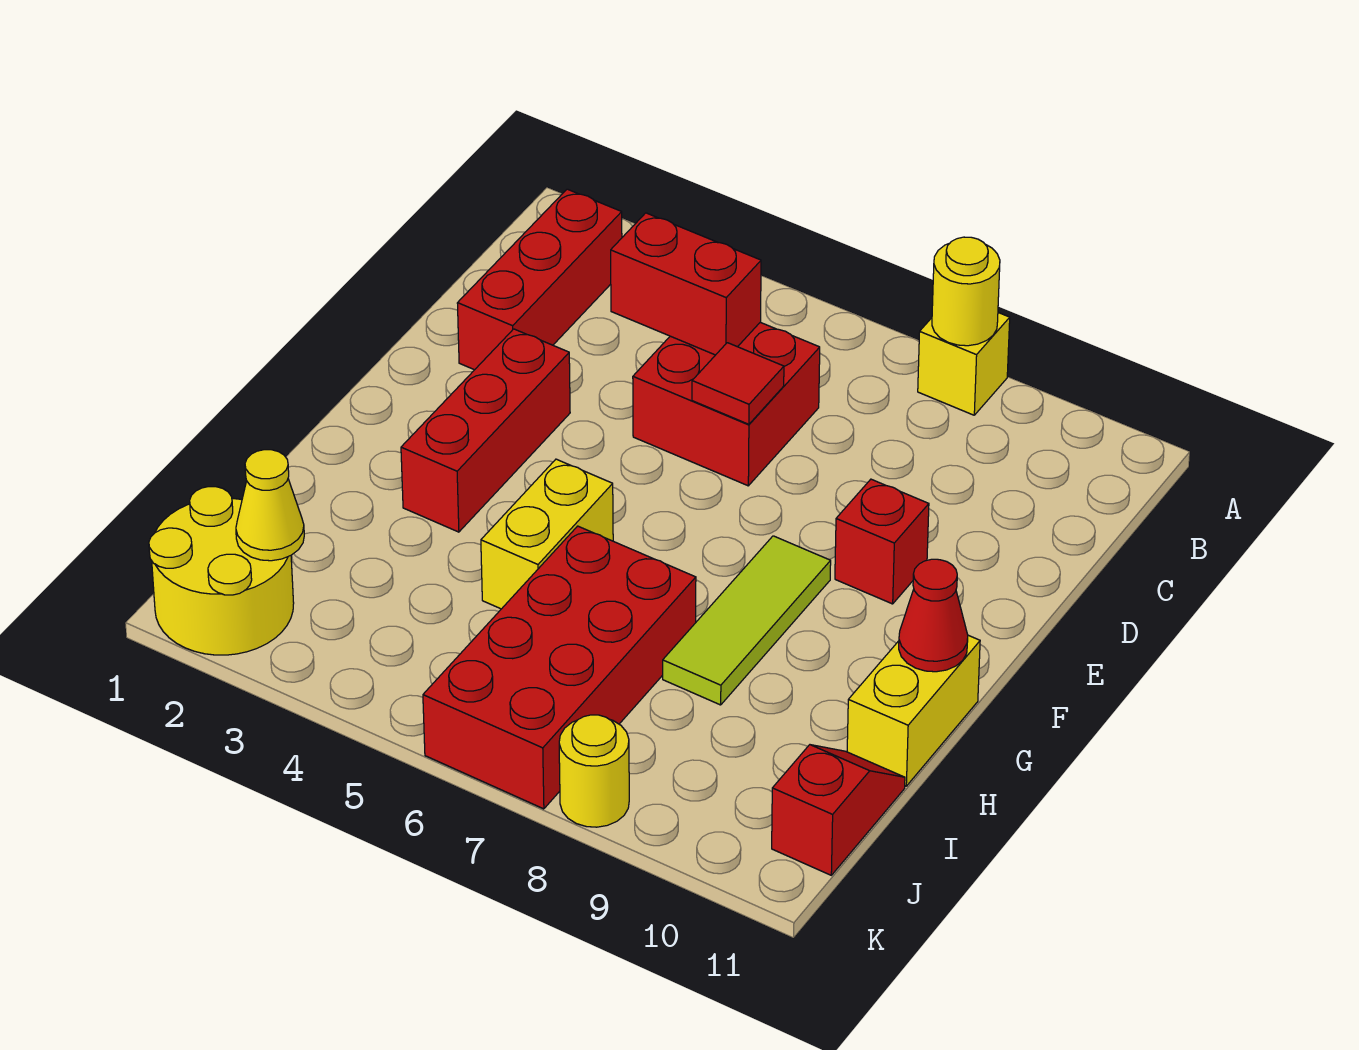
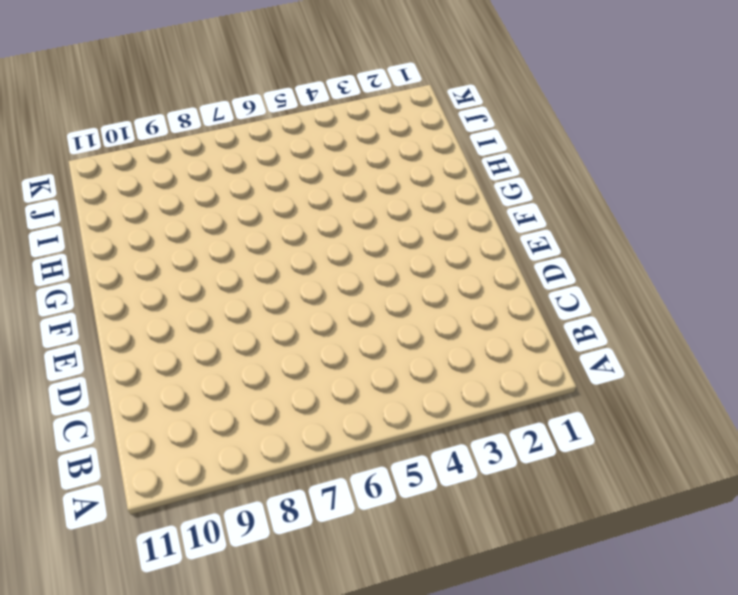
none -> yellow 1x1 brick [918,313,1010,415]
none -> red 1x3 brick [457,189,622,370]
none -> red 2x2 brick [633,322,820,486]

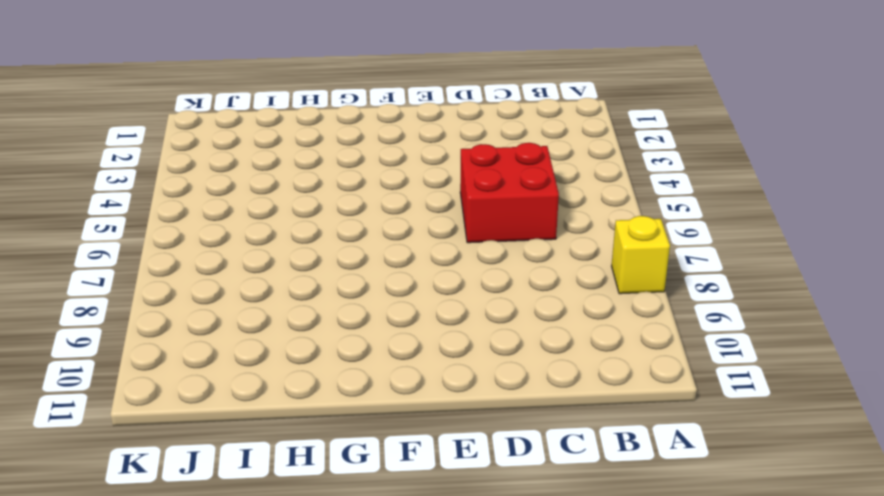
none -> red 1x3 brick [457,189,622,370]
none -> red 1x3 brick [401,329,570,532]
none -> red 1x1 brick [835,479,929,604]

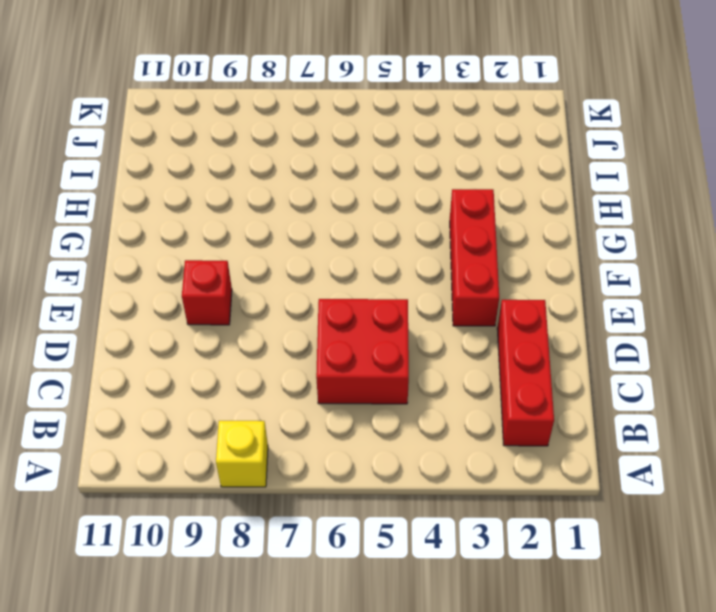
none -> lime 1x3 tile [663,536,831,705]
none -> yellow 1x2 brick [481,459,613,609]
none -> yellow 1x2 brick [847,635,980,786]

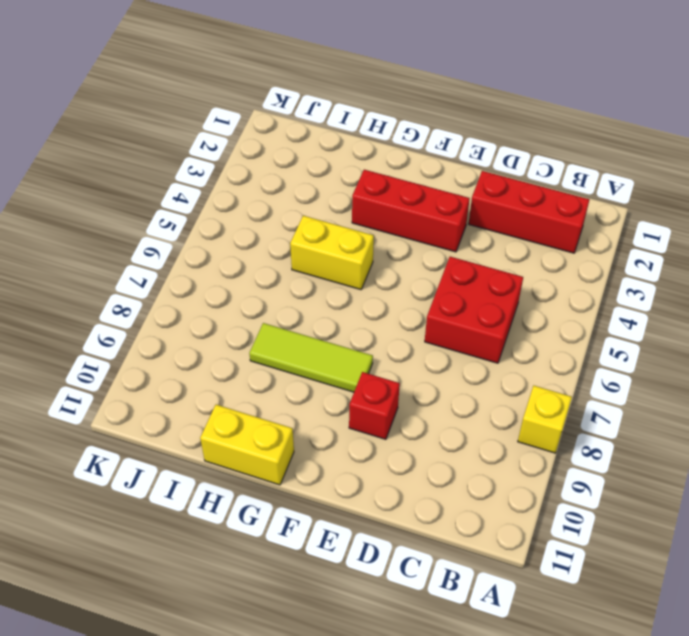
none -> red 2x4 brick [423,526,696,809]
none -> red 1x2 slope [772,745,905,875]
none -> yellow 2x2 round brick [149,487,294,655]

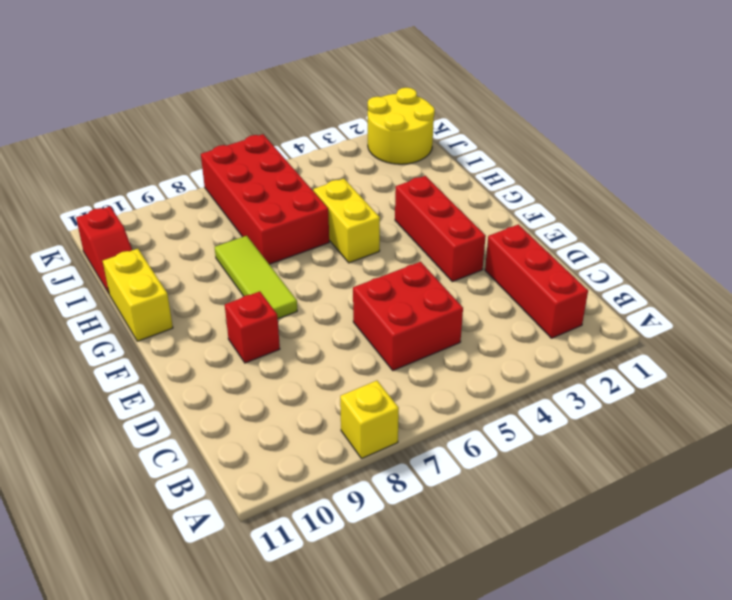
none -> yellow 1x1 round brick [559,715,629,827]
none -> yellow 1x1 round brick [932,237,1000,346]
none -> red 1x2 brick [611,213,761,355]

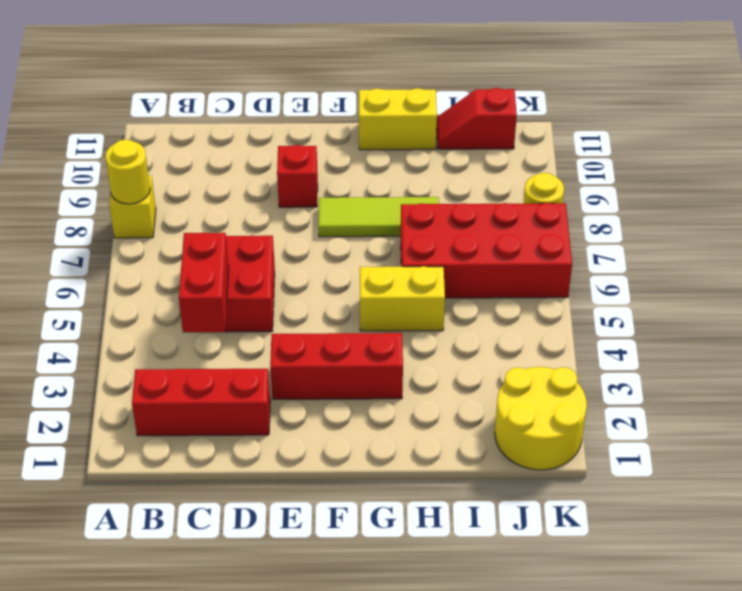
none -> red 1x1 tile [692,343,784,424]
none -> red 1x1 cone [899,559,968,672]
none -> yellow 1x1 cone [236,450,304,561]

